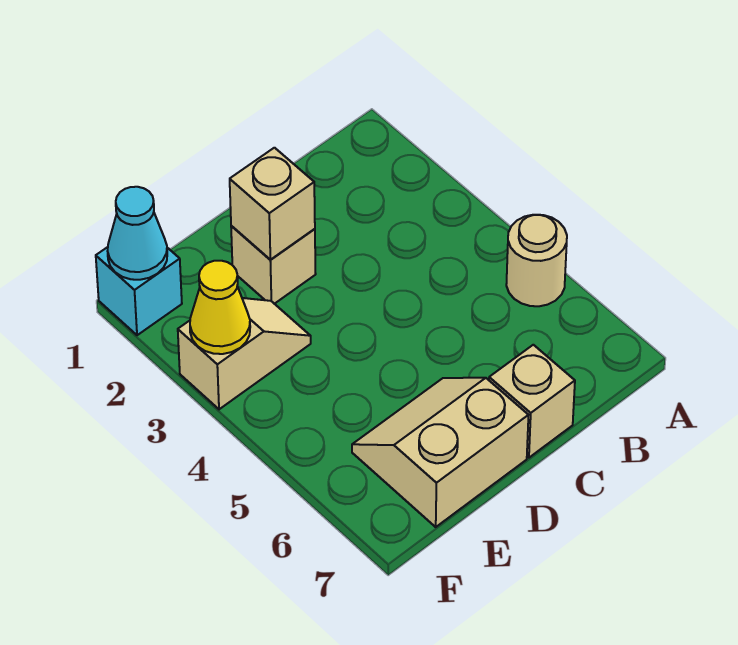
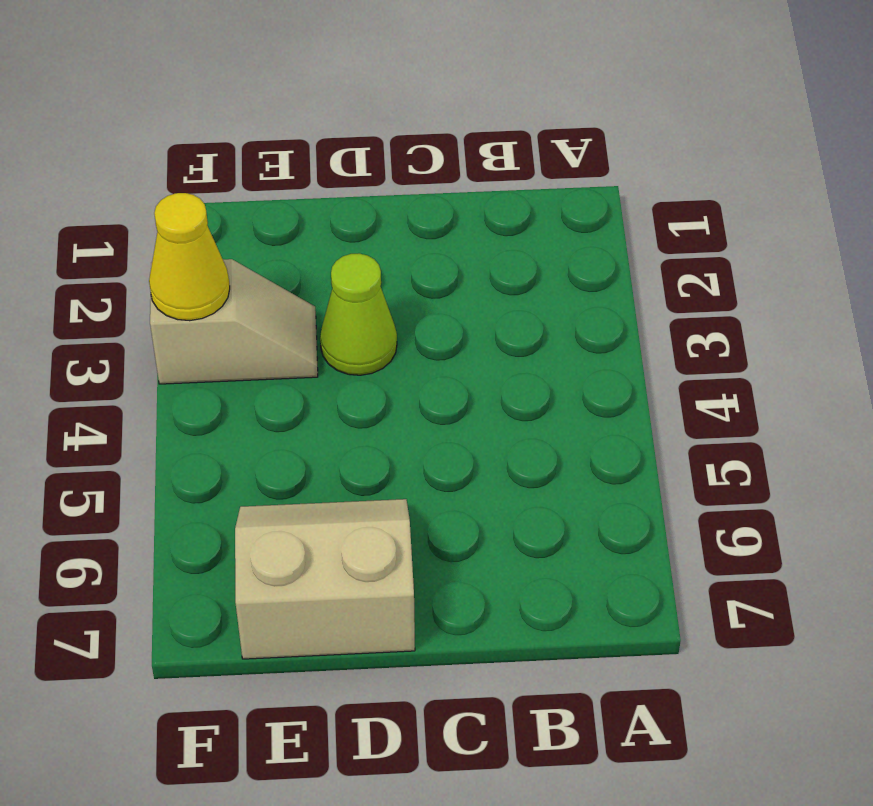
lime 1x1 cone [320,253,397,375] -> none
none -> tan 1x1 round brick [506,215,567,306]
none -> tan 1x1 brick [489,345,575,458]

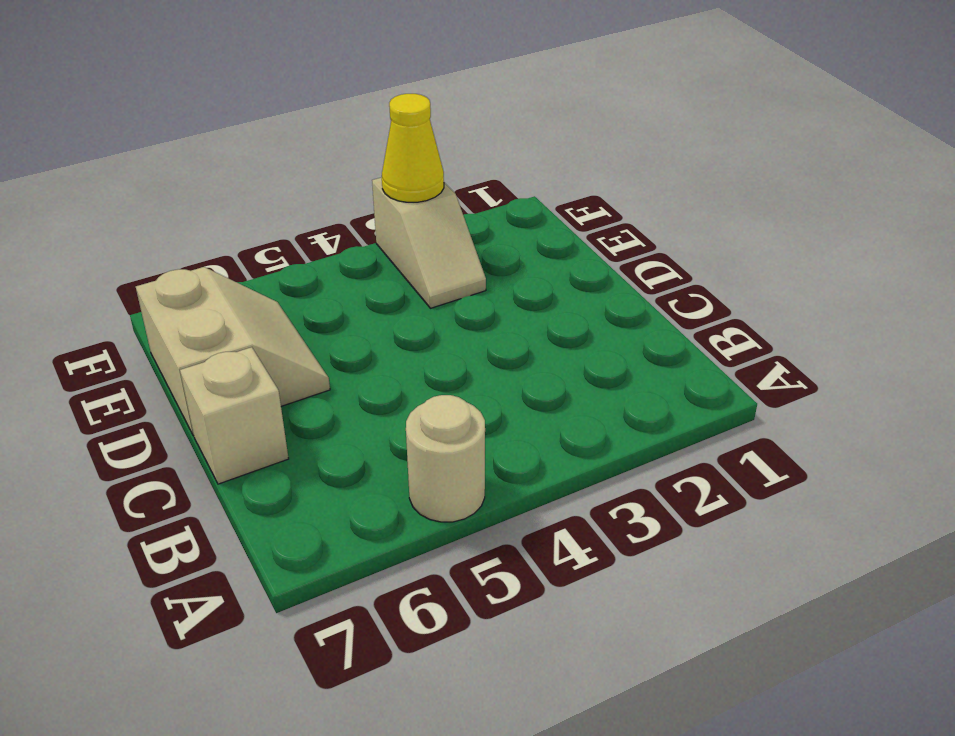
none -> tan 1x1 brick [231,226,316,304]
none -> cyan 1x1 brick [96,247,182,335]

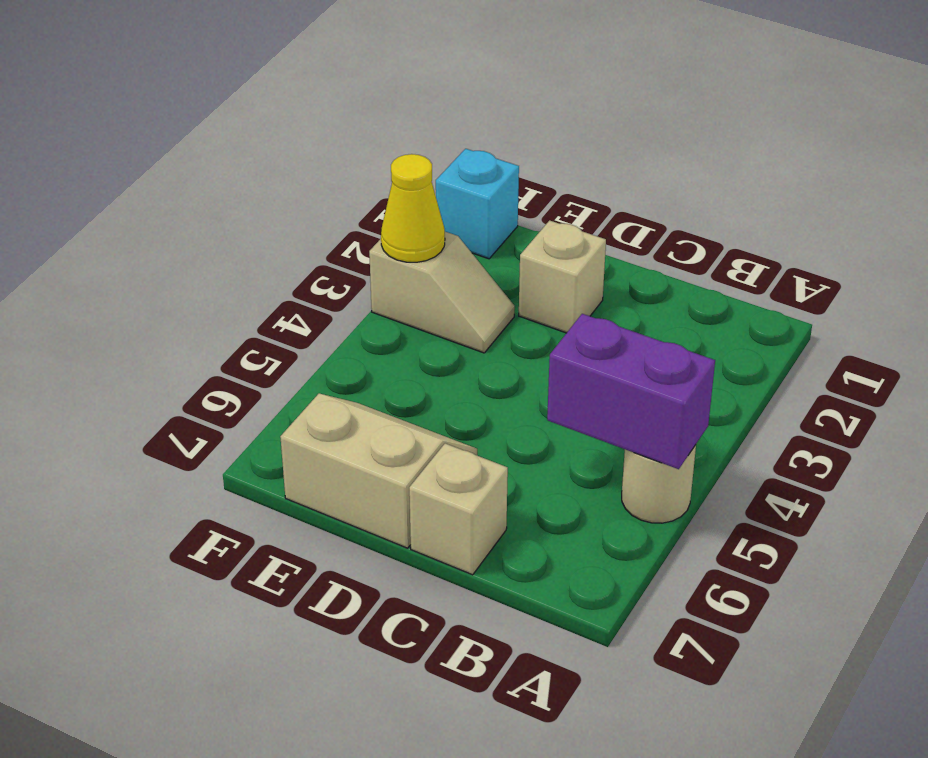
purple 1x2 brick [547,314,715,469] -> none
none -> tan 1x1 brick [230,148,315,260]
none -> cyan 1x1 cone [108,187,167,280]

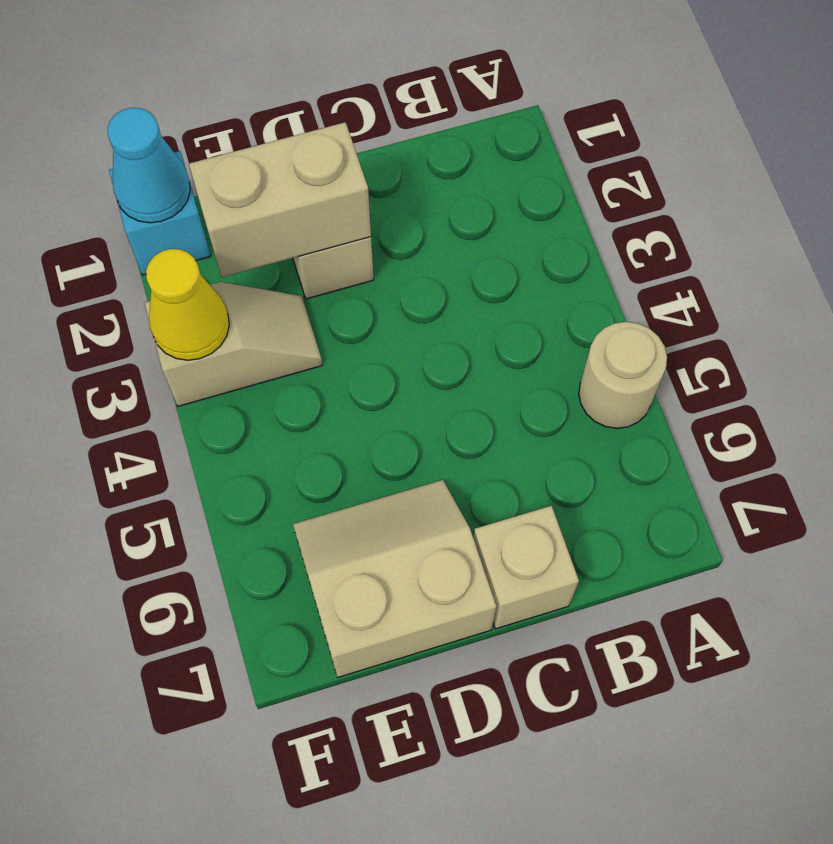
tan 1x2 brick [189,122,371,277] -> tan 1x1 brick [230,148,315,260]

